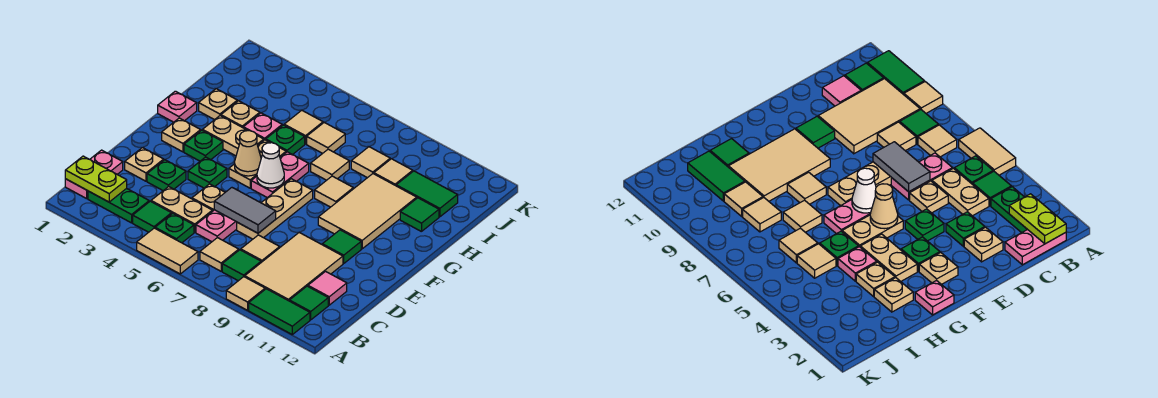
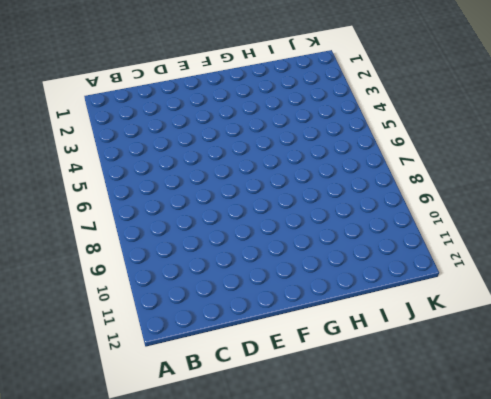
none -> tan 1x2 tile [137,228,198,274]
none -> tan 1x1 tile [226,277,265,310]
none -> green 1x2 tile [249,289,310,334]
none -> pink 1x2 plate [65,150,123,199]

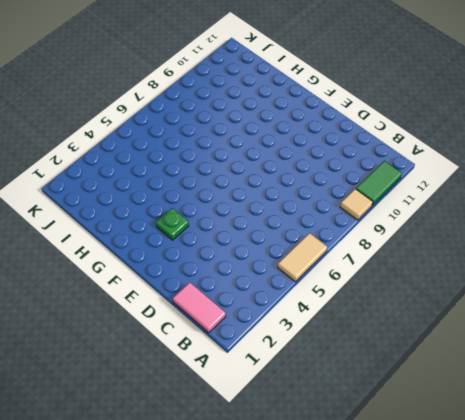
pink 1x2 tile [173,282,226,333] -> pink 1x2 plate [65,150,123,199]
none -> green 1x2 plate [88,188,149,223]
none -> green 1x1 tile [133,201,172,232]
none -> green 1x1 plate [155,213,194,243]
none -> tan 1x1 tile [200,238,239,271]

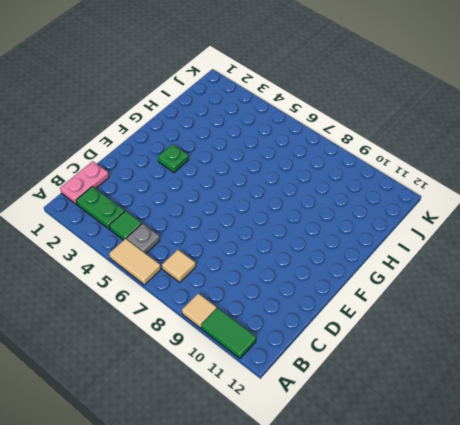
grey 1x1 plate [127,224,160,254] -> green 1x1 plate [155,213,194,243]
none -> green 1x1 tile [222,250,261,281]
none -> tan 2x3 tile [245,233,343,301]
none -> green 1x1 tile [289,286,328,320]
none -> tan 1x2 plate [151,187,212,232]

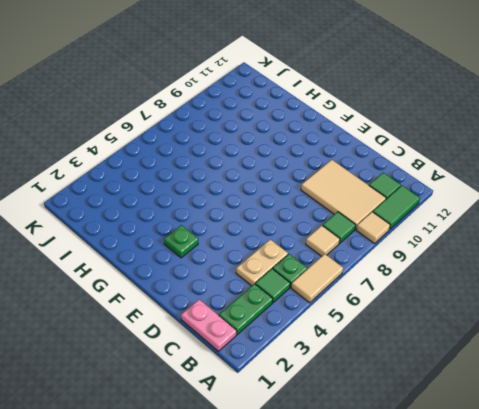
none -> pink 1x2 plate [196,210,237,242]
none -> tan 1x1 tile [241,235,280,262]
none -> pink 1x1 tile [308,271,347,305]
none -> tan 1x1 plate [125,148,164,181]

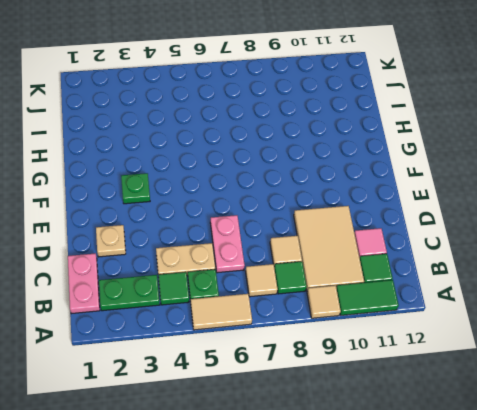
none -> green 1x1 plate [147,160,186,191]
none -> tan 1x1 plate [192,184,225,211]
none -> tan 1x3 plate [237,179,313,239]
none -> green 1x1 plate [188,157,227,188]

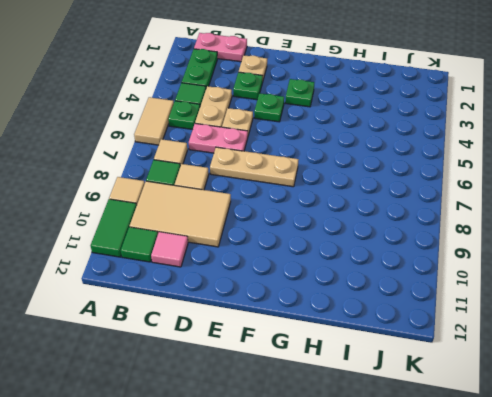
none -> green 1x1 tile [322,230,361,263]
none -> tan 1x1 plate [162,118,201,152]
none -> tan 1x2 plate [229,140,286,188]
none -> pink 1x2 plate [251,152,309,198]

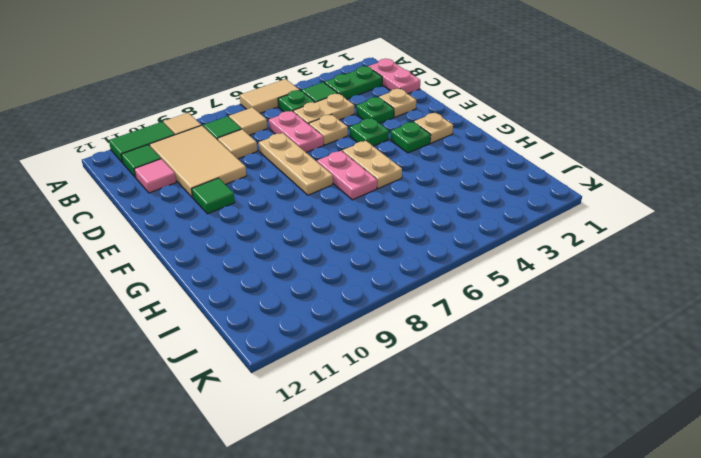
none -> tan 2x3 tile [318,174,417,249]
none -> pink 1x1 plate [158,91,197,122]
none -> tan 1x2 plate [202,116,264,156]
none -> tan 1x1 tile [315,176,353,207]

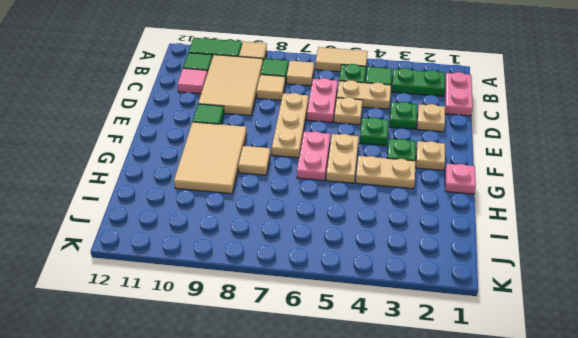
none -> tan 1x1 plate [199,89,237,120]
none -> tan 1x1 plate [221,101,260,128]
none -> pink 1x1 plate [243,113,282,140]
none -> green 1x1 plate [266,125,305,155]

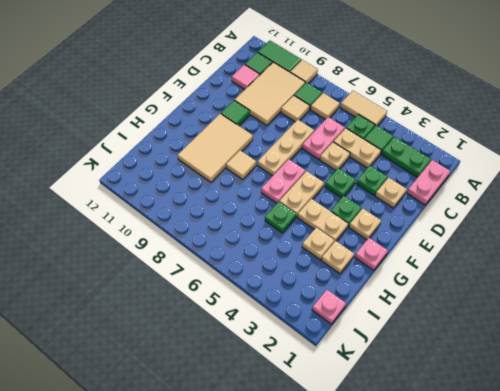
pink 1x1 plate [312,290,346,324] -> pink 1x1 plate moved to [243,113,282,140]
none -> tan 1x1 tile [311,149,349,180]
none -> green 1x1 tile [400,198,439,232]
none -> tan 1x1 tile [284,110,323,144]
none -> tan 1x1 tile [307,123,345,153]

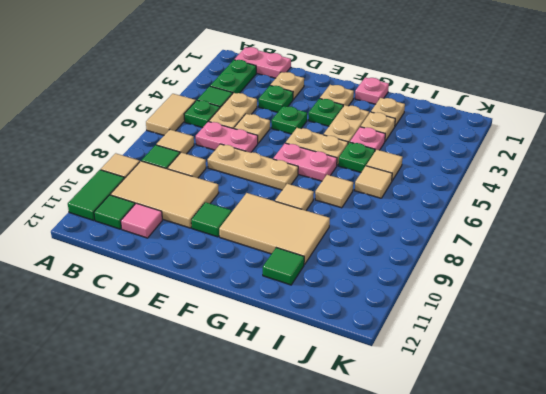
none -> tan 1x1 tile [351,147,390,178]
none -> tan 1x1 tile [374,159,413,186]
none -> green 1x2 tile [396,171,458,217]
none -> lime 1x2 plate [65,156,127,202]

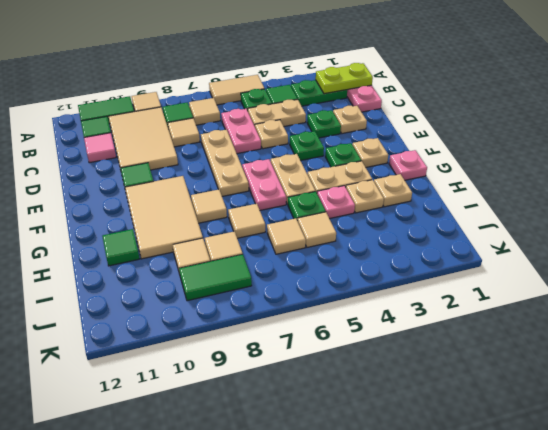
green 1x2 tile [179,254,252,301] -> green 1x2 tile moved to [396,171,458,217]
none -> grey 1x2 tile [214,188,276,233]
none -> tan 1x1 cone [235,131,261,176]
none -> white 1x1 cone [257,143,284,188]

